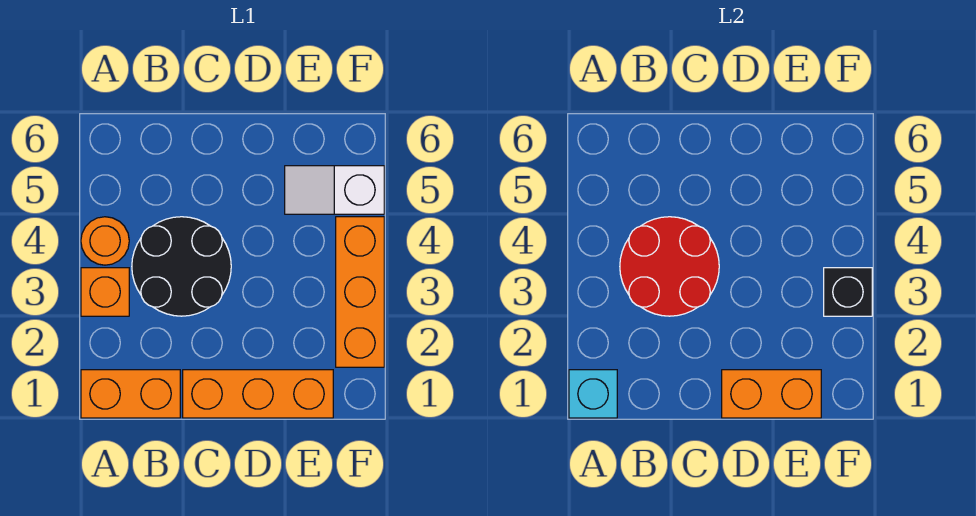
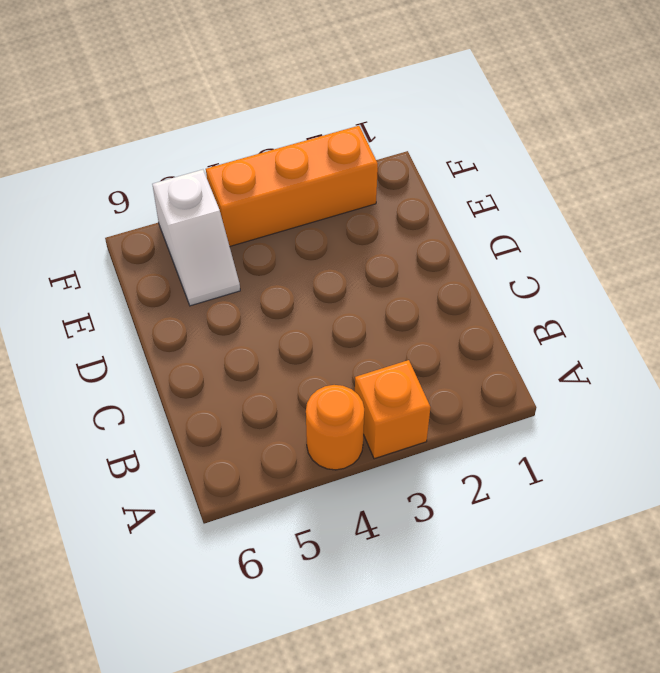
none -> orange 1x2 brick [81,370,180,418]
none -> black 2x2 round brick [132,217,231,316]

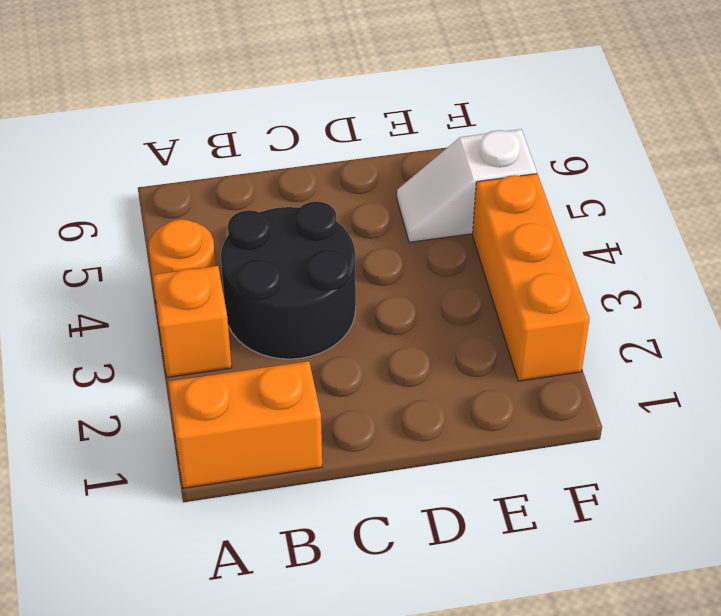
none -> orange 1x3 brick [183,370,333,418]
none -> cyan 1x1 brick [569,370,617,418]

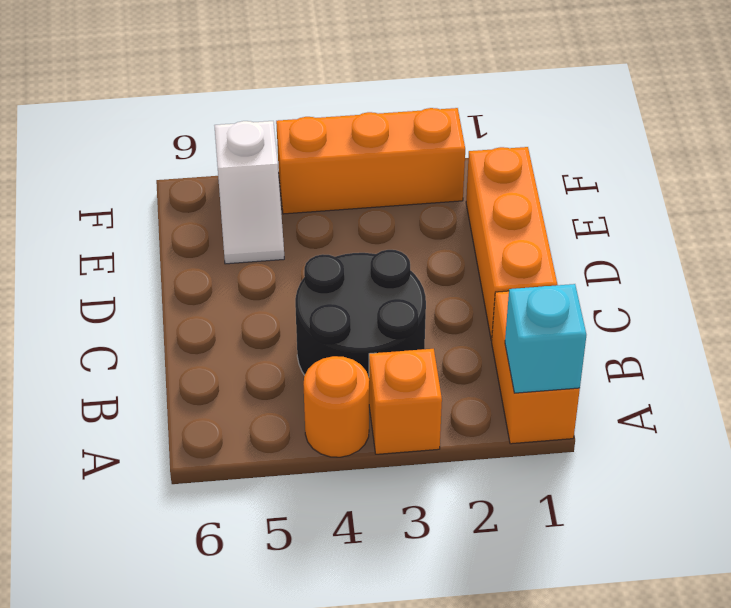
none -> red 2x2 round brick [620,217,719,316]
none -> orange 1x2 brick [722,370,821,418]

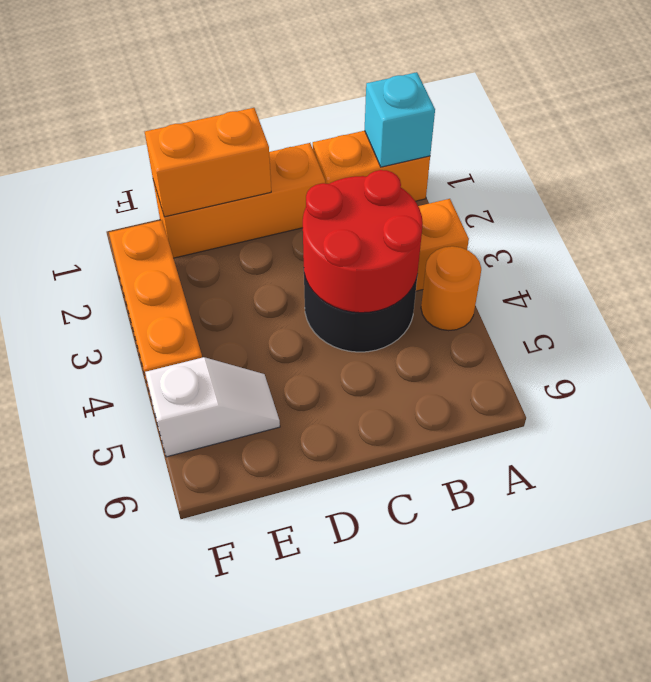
none -> black 1x1 brick [824,268,872,316]

